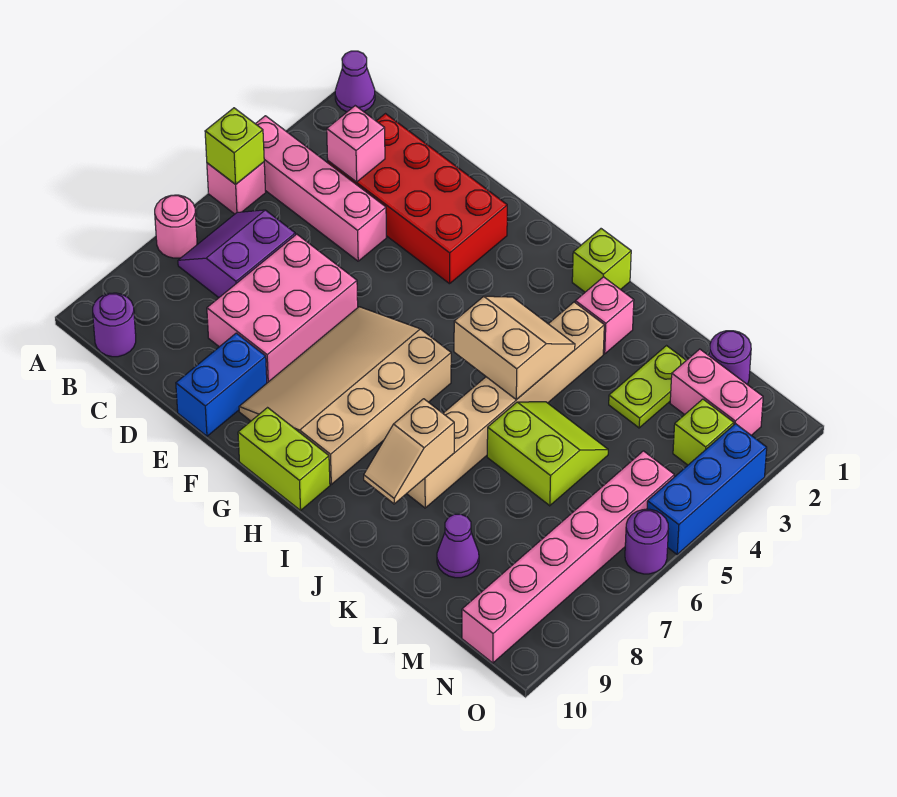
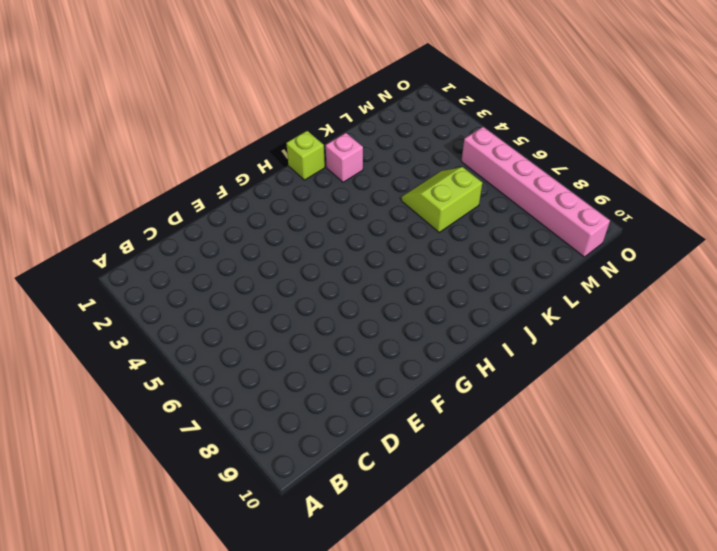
none -> purple 1x1 cone [335,51,375,112]
none -> pink 1x4 brick [256,116,387,261]
none -> pink 1x1 brick [207,162,266,214]

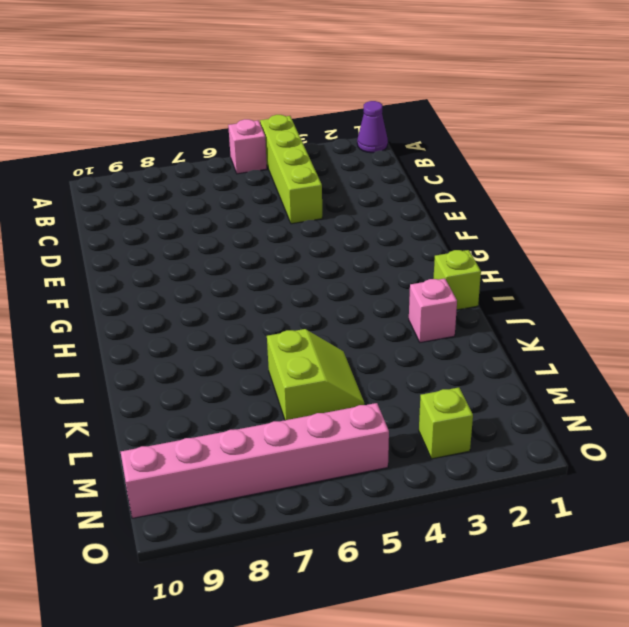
lime 1x4 brick [260,115,322,224] -> pink 1x4 brick [256,116,387,261]
none -> pink 1x1 round brick [155,195,197,258]
none -> purple 2x2 slope [178,210,295,297]
none -> purple 1x1 round brick [93,293,136,357]

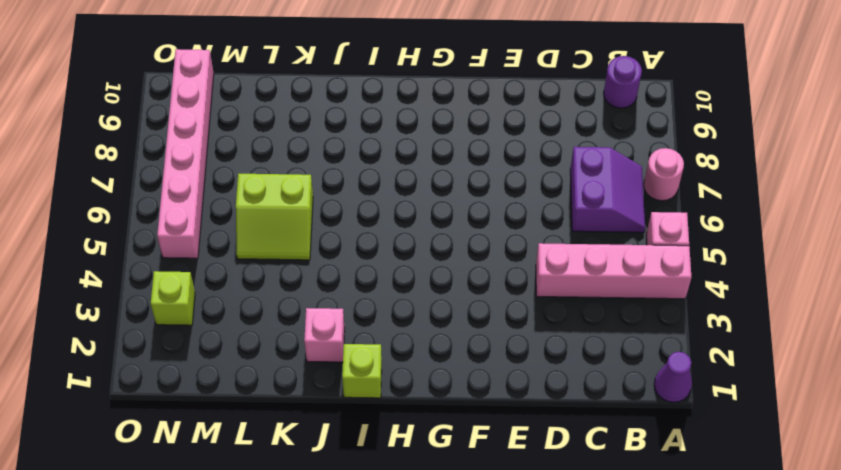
none -> red 2x4 brick [328,114,507,284]
none -> pink 2x3 brick [207,234,358,383]
none -> blue 1x2 brick [176,333,267,436]

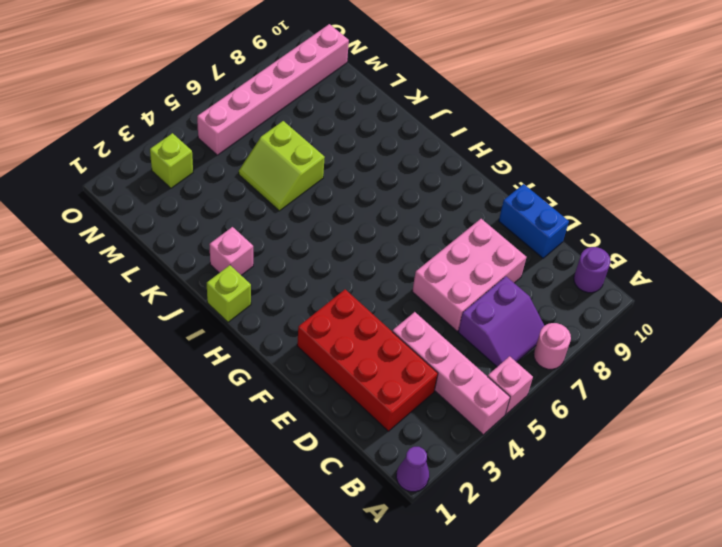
blue 1x2 brick [499,184,569,258] -> blue 1x2 brick turned to [176,333,267,436]
none -> tan 3x4 slope [239,307,451,484]
none -> lime 1x2 brick [238,408,330,510]
none -> tan 1x6 brick [407,302,604,508]

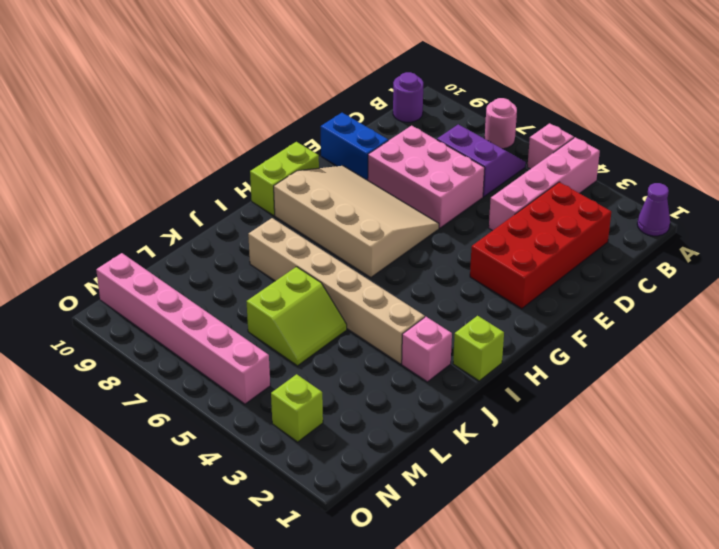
none -> lime 1x2 plate [609,346,686,428]
none -> purple 1x1 cone [437,514,479,578]
none -> purple 1x1 round brick [709,331,751,385]

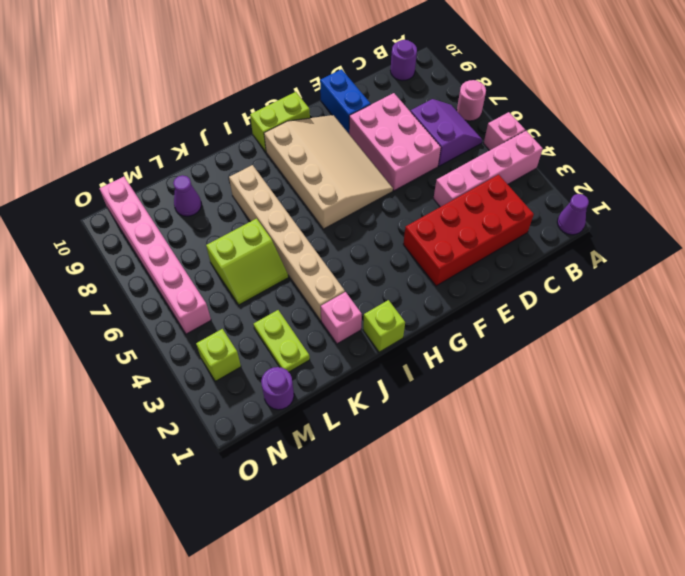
none -> pink 1x2 brick [670,349,763,435]
none -> blue 1x3 brick [647,424,767,554]
none -> purple 1x1 round brick [625,509,668,574]

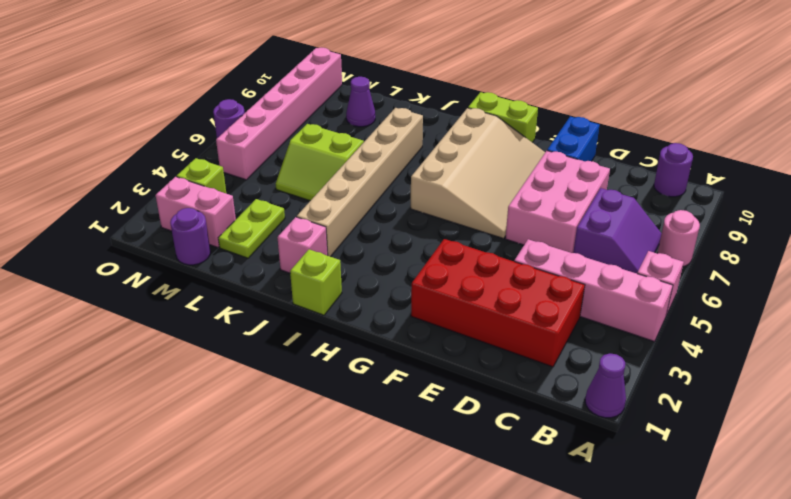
none -> blue 1x3 brick [647,424,767,554]
none -> lime 1x1 brick [205,108,264,184]
none -> pink 1x1 brick [327,106,385,182]

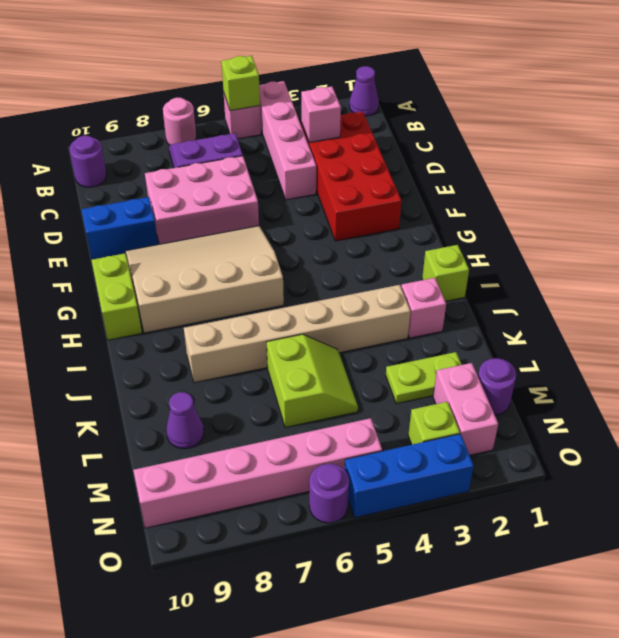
none -> tan 2x2 slope [454,296,575,400]
none -> tan 1x2 slope [364,399,454,504]

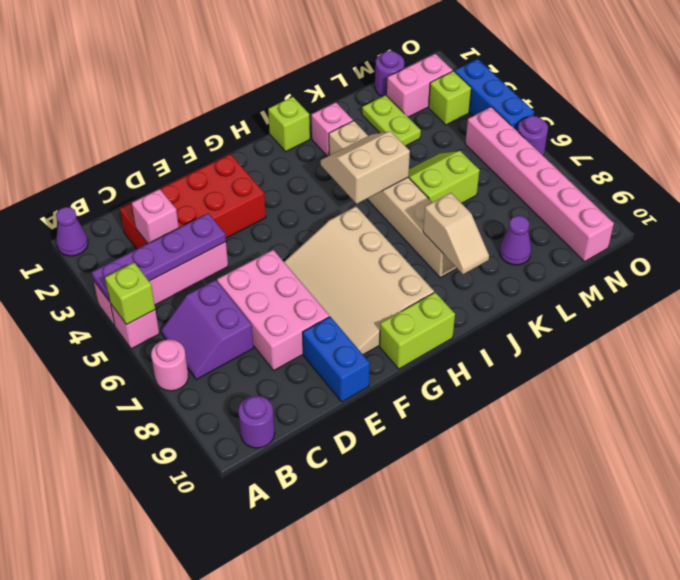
purple 1x4 plate [92,213,226,302] -> none

